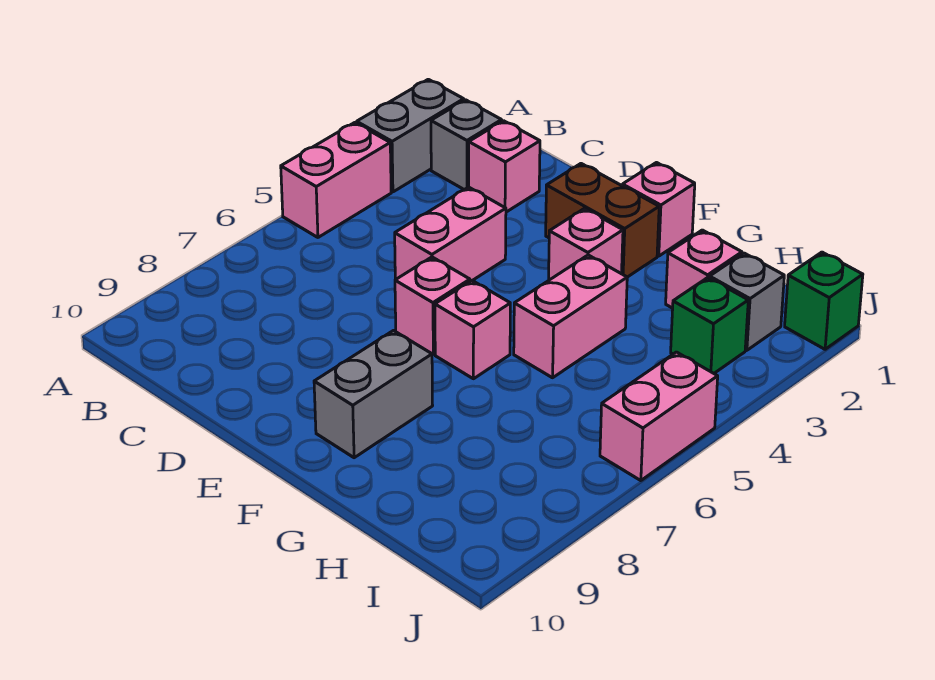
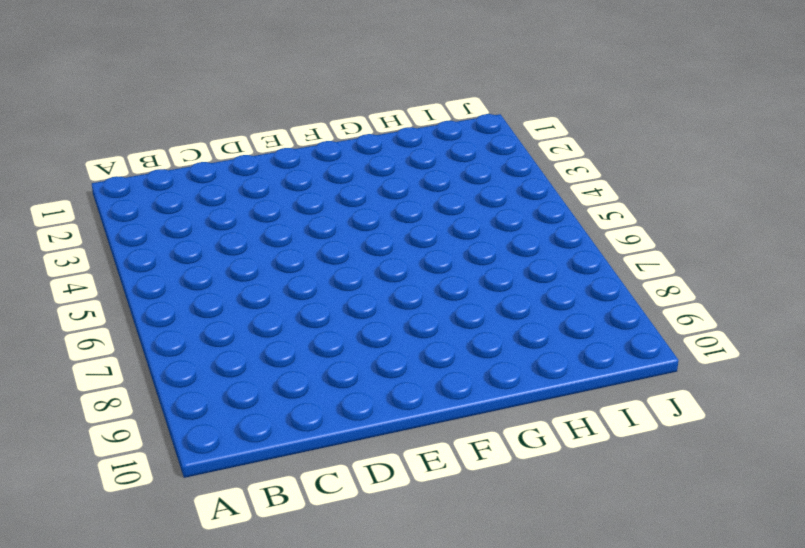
none -> grey 1x2 brick [357,79,464,192]
none -> pink 1x2 brick [281,123,391,237]
none -> grey 1x1 brick [431,100,502,190]

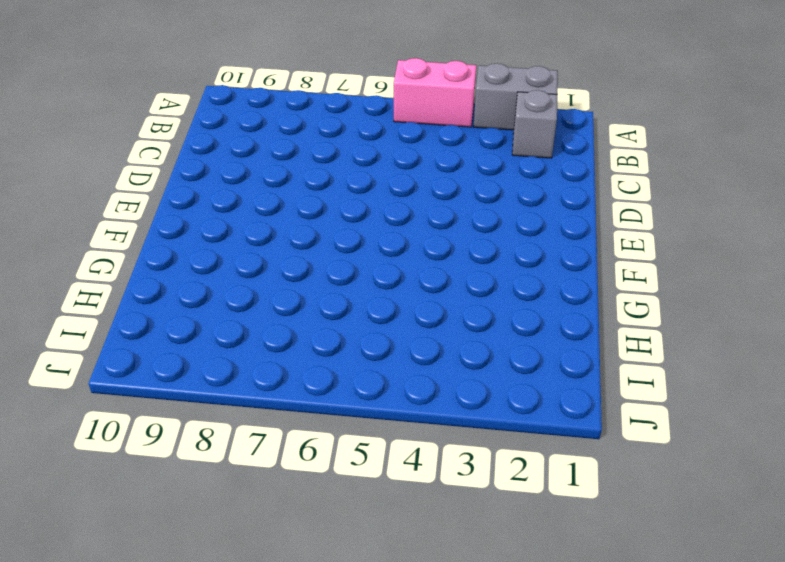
none -> pink 1x1 brick [469,121,540,212]
none -> pink 1x2 brick [395,187,506,281]
none -> brown 1x2 brick [546,164,659,277]

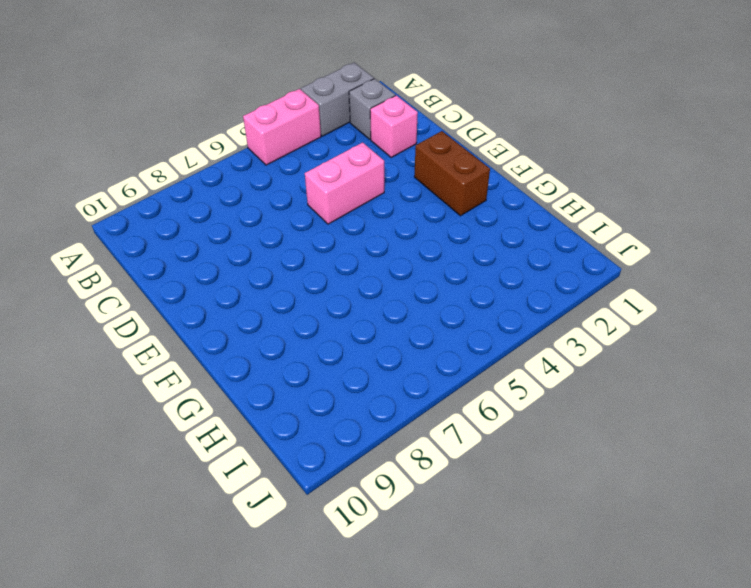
none -> pink 1x1 brick [395,257,470,354]
none -> pink 1x1 brick [622,163,695,256]
none -> pink 1x1 brick [549,209,623,280]

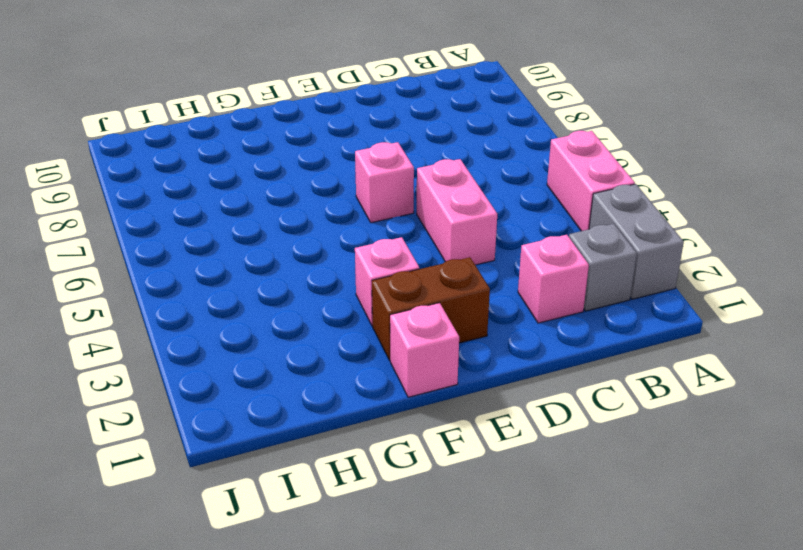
none -> pink 1x1 brick [435,281,510,379]
none -> grey 1x2 brick [314,331,433,458]
none -> pink 1x2 brick [514,255,627,378]

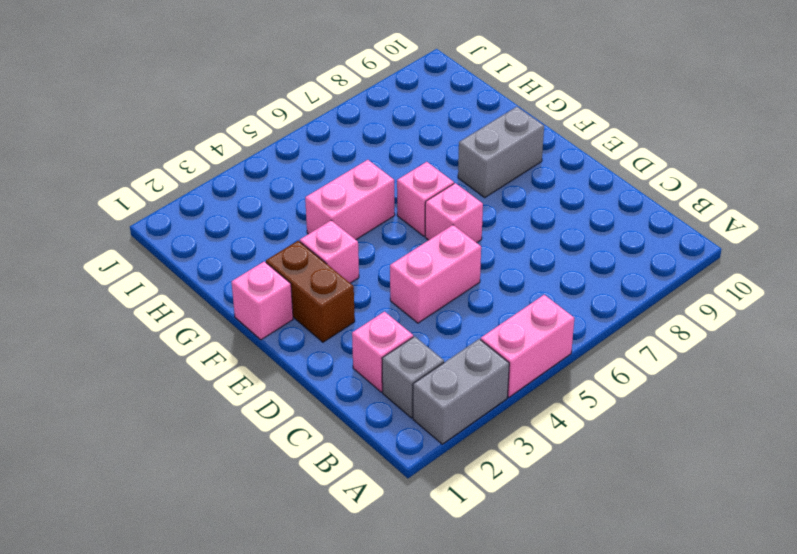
none -> pink 1x1 brick [666,230,742,308]
none -> grey 1x1 brick [710,253,784,350]
none -> green 1x1 brick [671,278,748,373]

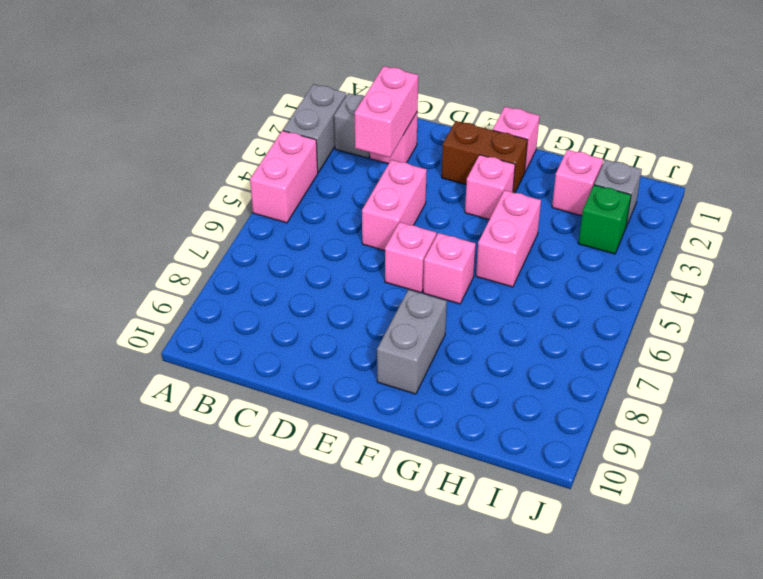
pink 1x2 brick [355,66,418,158] -> pink 1x2 brick moved to [600,352,718,481]
none -> green 1x1 brick [785,252,863,349]

